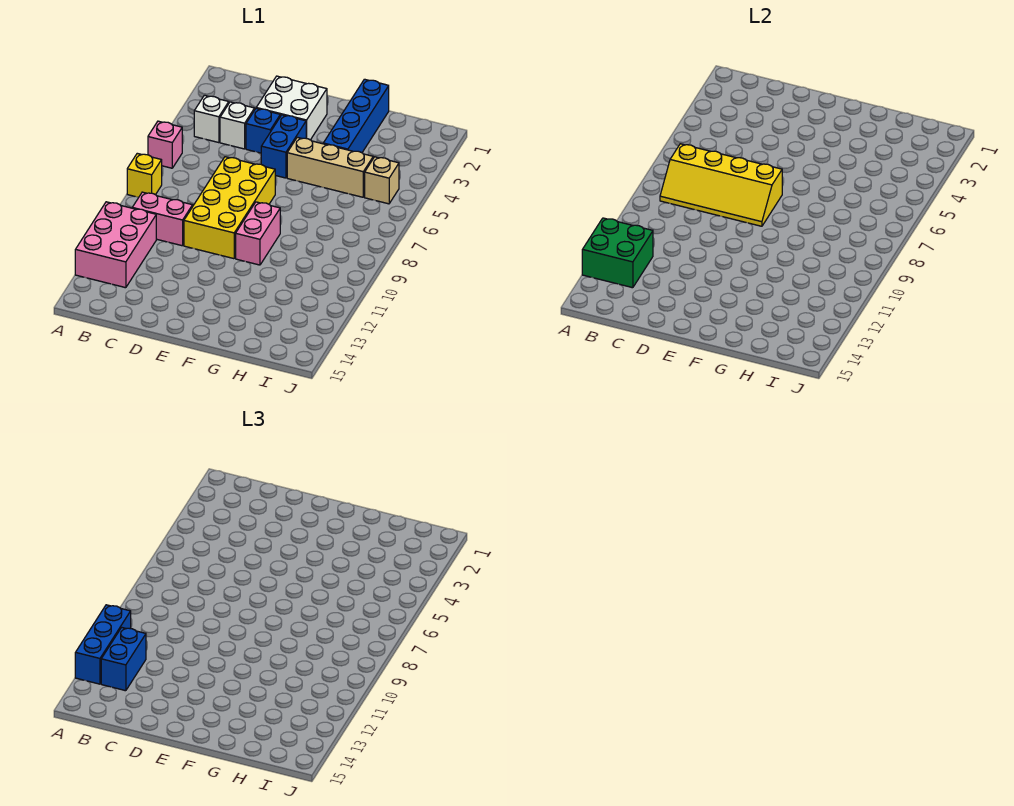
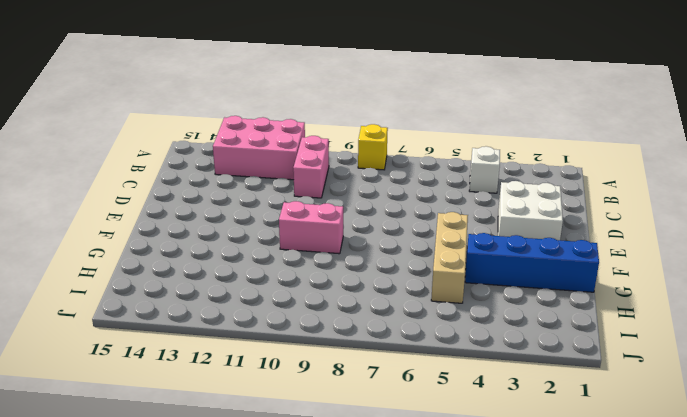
none -> pink 1x1 brick [148,121,182,168]
none -> white 1x1 brick [220,102,255,149]
none -> blue 1x1 brick [246,108,280,153]

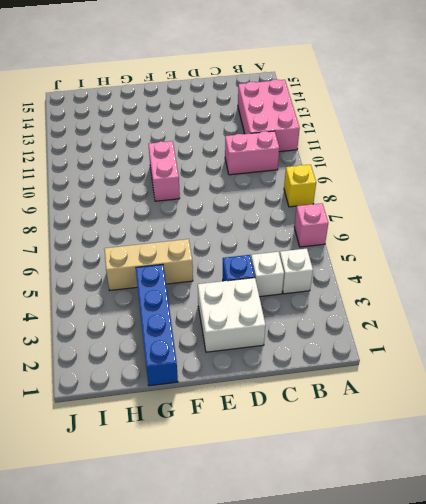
none -> yellow 2x4 brick [184,157,275,259]
none -> blue 1x2 brick [261,115,306,178]
none -> tan 1x1 brick [365,157,399,204]

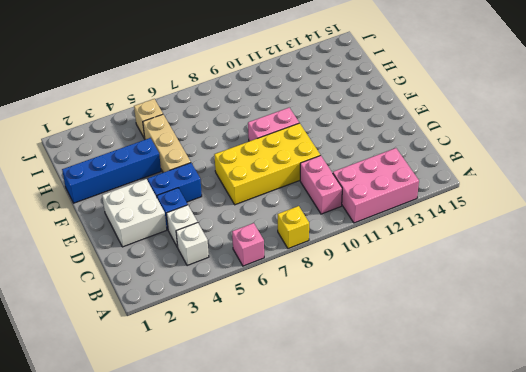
none -> green 2x2 brick [582,218,653,288]
none -> yellow 2x4 slope [660,144,782,226]
none -> blue 1x3 brick [75,605,131,684]

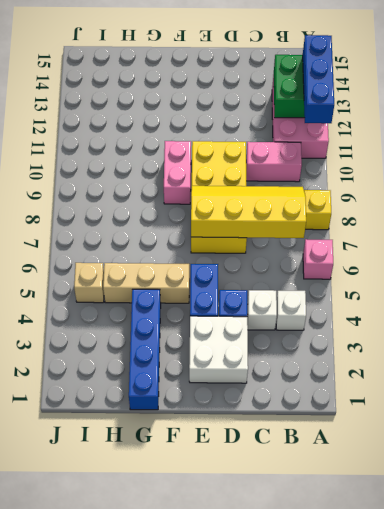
none -> blue 1x2 brick [101,628,146,691]

